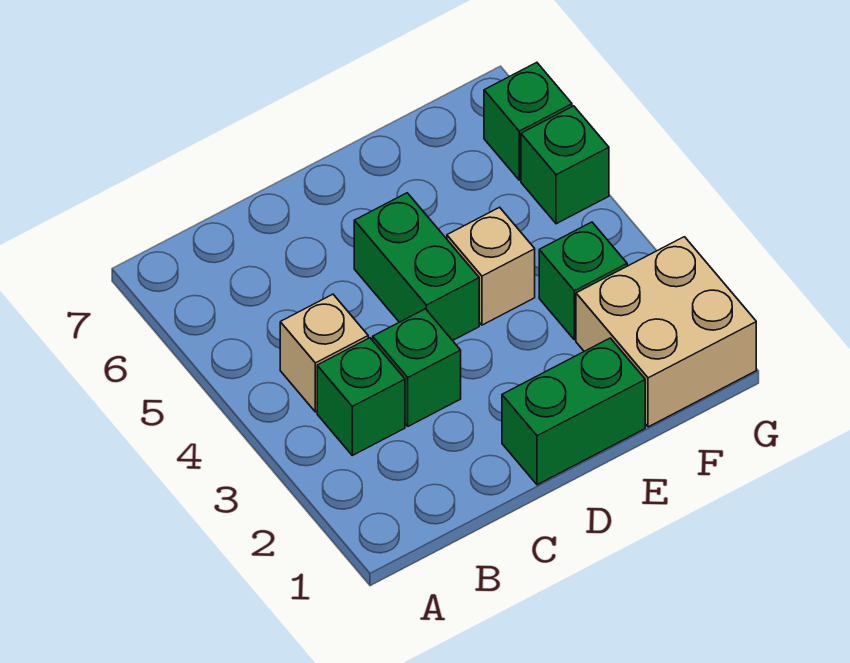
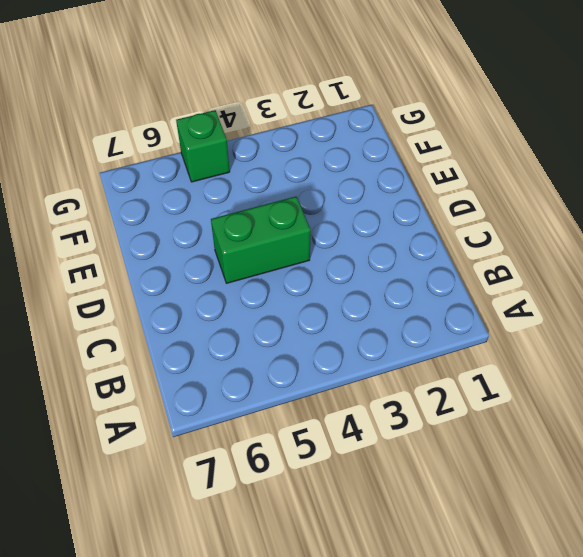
none -> green 1x1 brick [317,338,405,455]
none -> tan 1x1 brick [280,294,368,412]

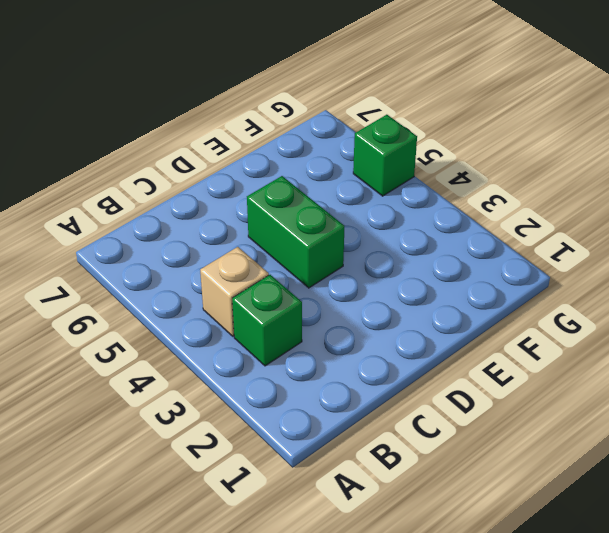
none -> green 1x1 brick [373,309,461,426]
none -> green 1x2 brick [502,338,645,485]

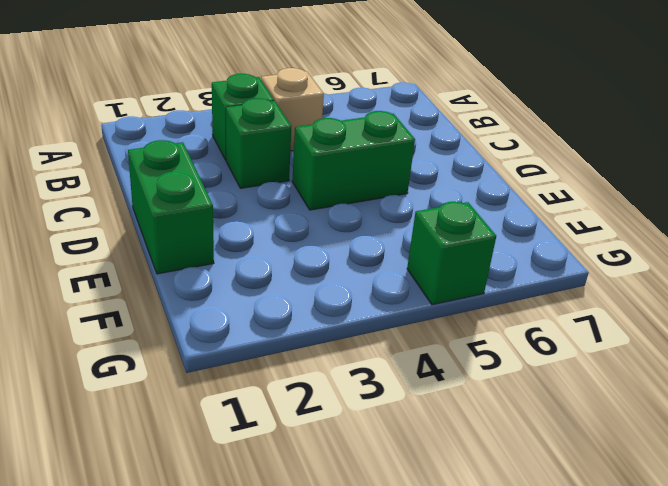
none -> tan 1x1 brick [447,207,535,325]
none -> tan 2x2 brick [576,237,756,427]

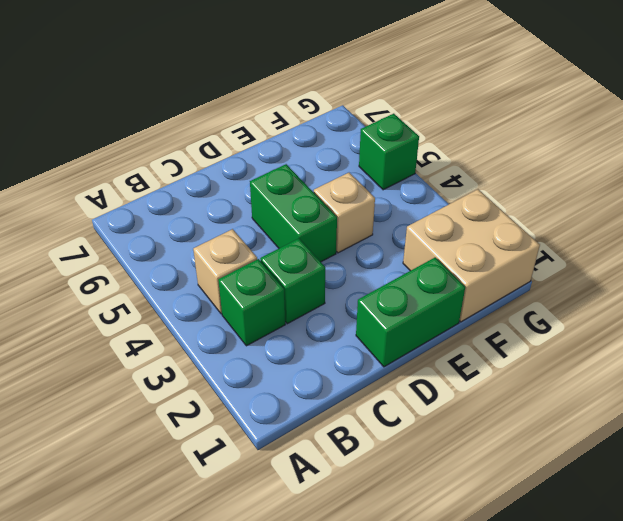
none -> green 1x1 brick [539,222,627,340]
none -> green 1x1 brick [484,62,572,180]

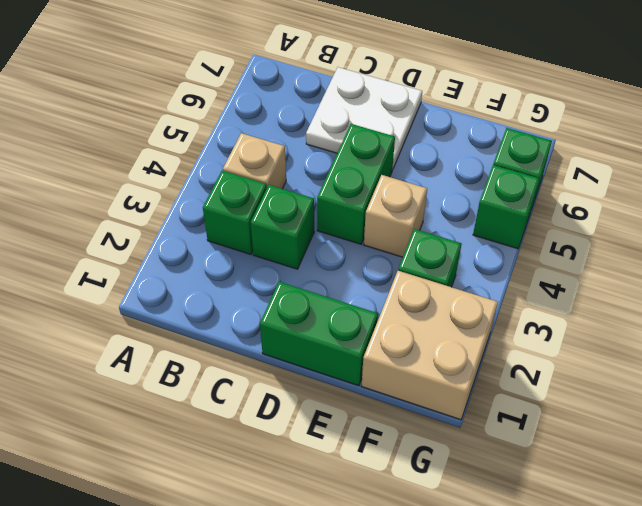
white 2x2 plate [306,67,422,170] -> none

